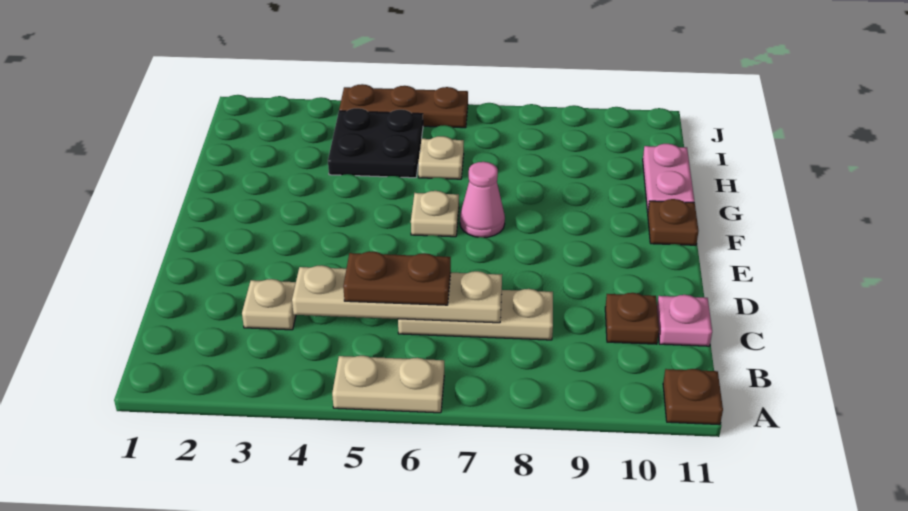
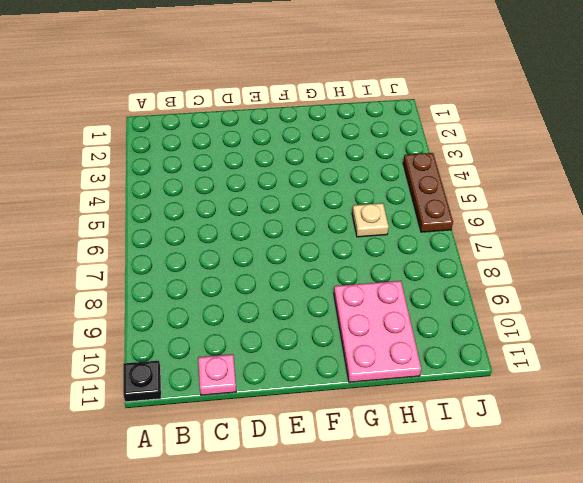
black 1x1 plate [123,361,161,402] -> brown 1x1 plate [663,369,723,425]
pink 2x3 plate [334,281,421,382] -> pink 1x2 plate [643,144,694,212]
none -> tan 1x2 plate [332,356,444,413]
none -> tan 1x1 plate [242,279,296,330]
none -> tan 1x3 plate [398,289,553,340]

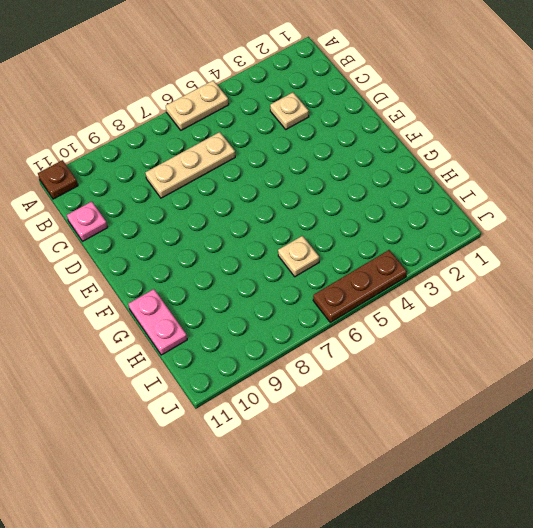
none -> brown 1x1 plate [605,293,659,344]
none -> tan 1x1 plate [411,191,459,237]
none -> pink 1x1 cone [460,162,505,237]

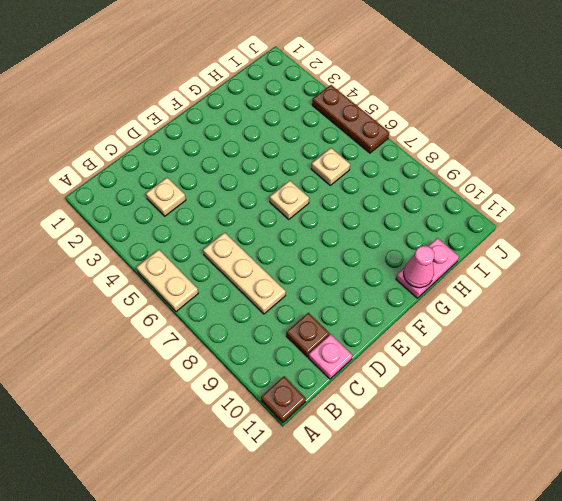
pink 1x1 cone [404,246,434,288] -> pink 1x1 cone moved to [460,162,505,237]
none -> brown 1x1 plate [648,199,699,245]
none -> black 2x2 plate [328,108,423,178]
none -> tan 1x4 plate [292,265,502,323]

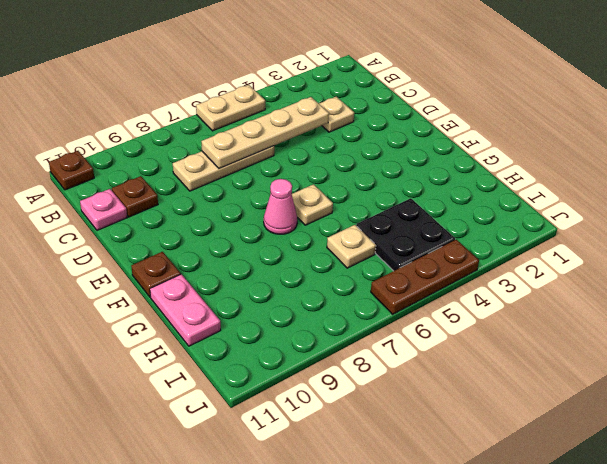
none -> brown 1x2 plate [343,252,451,305]

